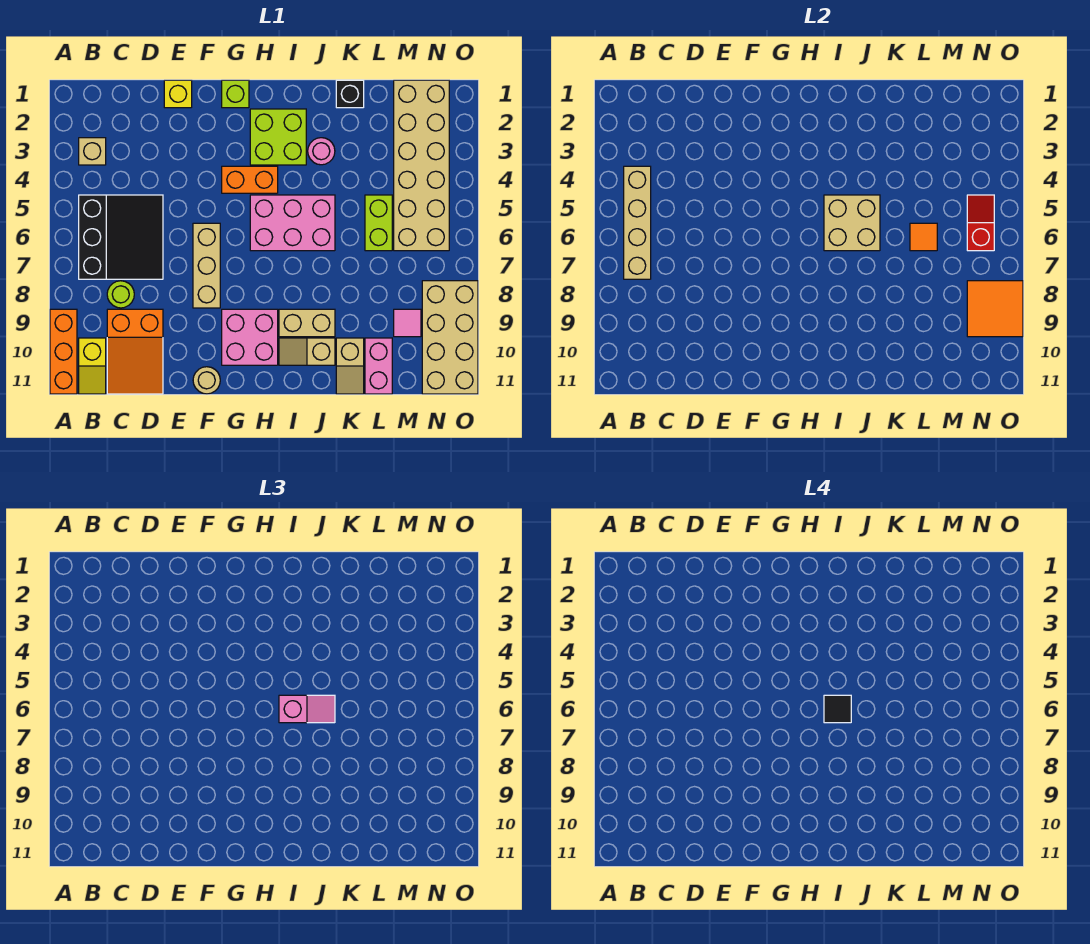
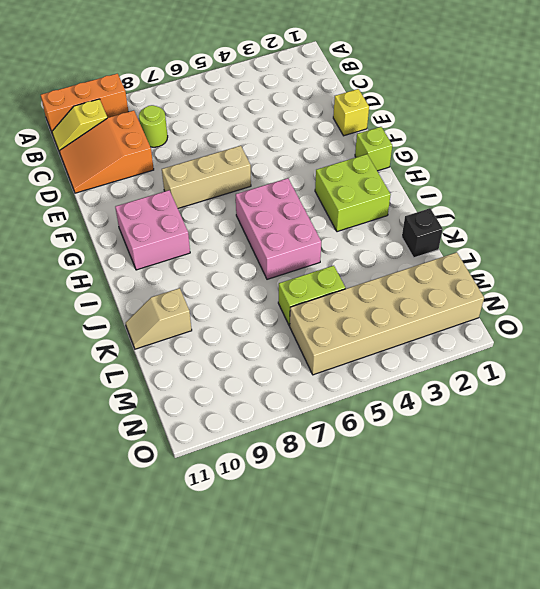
none -> tan 1x1 brick [79,138,106,165]
none -> black 3x3 slope [79,195,163,279]
none -> tan 1x1 round brick [193,367,220,394]
none -> orange 1x2 brick [222,166,278,193]

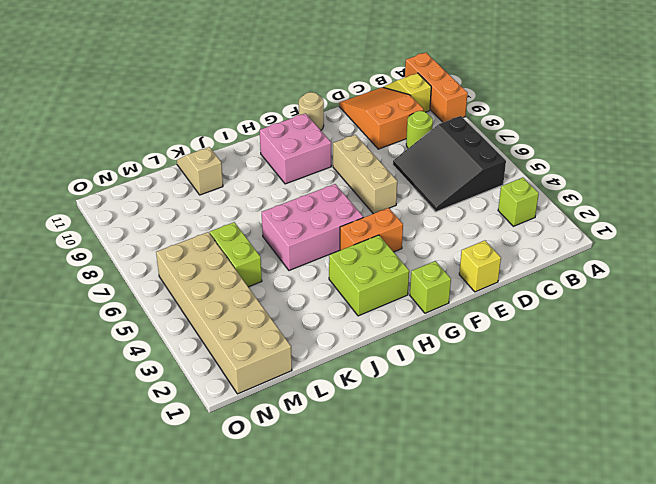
lime 1x1 brick [498,178,539,226] -> tan 1x1 brick [79,138,106,165]
none -> tan 1x2 brick [279,309,335,337]
none -> tan 1x2 slope [279,338,335,365]
none -> pink 1x1 round brick [308,138,335,165]
none -> black 1x1 brick [336,80,364,108]

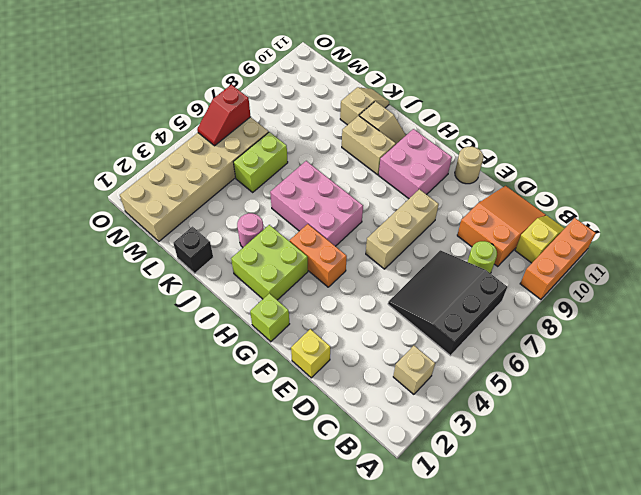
none -> pink 1x2 brick [365,338,392,394]
none -> pink 1x1 tile [394,309,421,337]
none -> tan 2x4 brick [422,281,478,394]
none -> tan 1x4 brick [624,166,651,279]

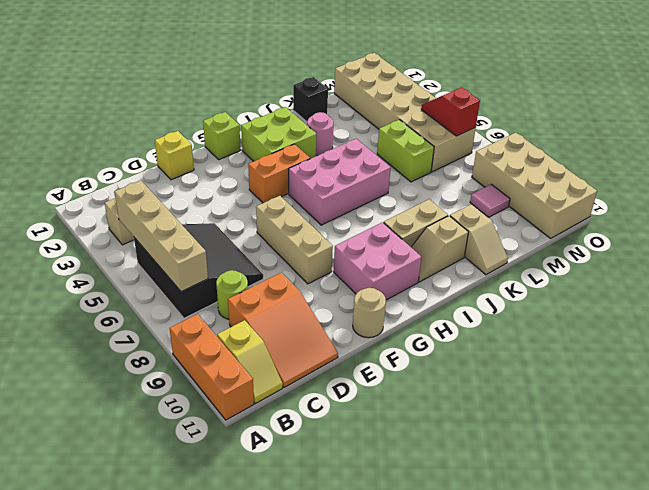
none -> pink 1x2 brick [365,338,392,394]
none -> tan 2x2 brick [824,195,880,251]
none -> orange 1x1 tile [910,223,937,251]
none -> orange 2x2 tile [967,281,1023,337]

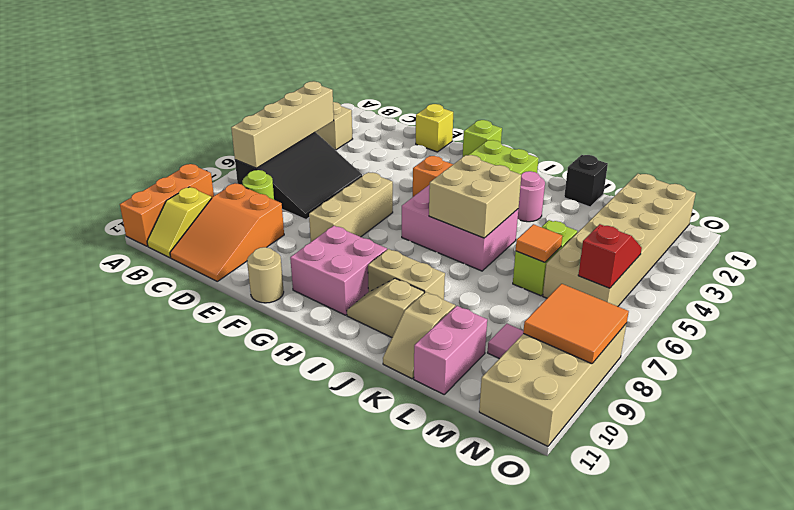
none -> pink 1x2 slope [279,695,335,723]
none -> black 1x1 tile [824,695,851,723]

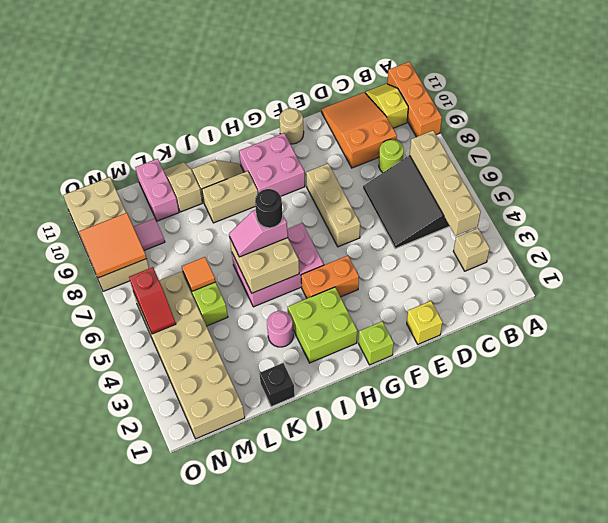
black 1x1 round brick [255,189,283,228] -> black 1x1 tile [824,695,851,723]

